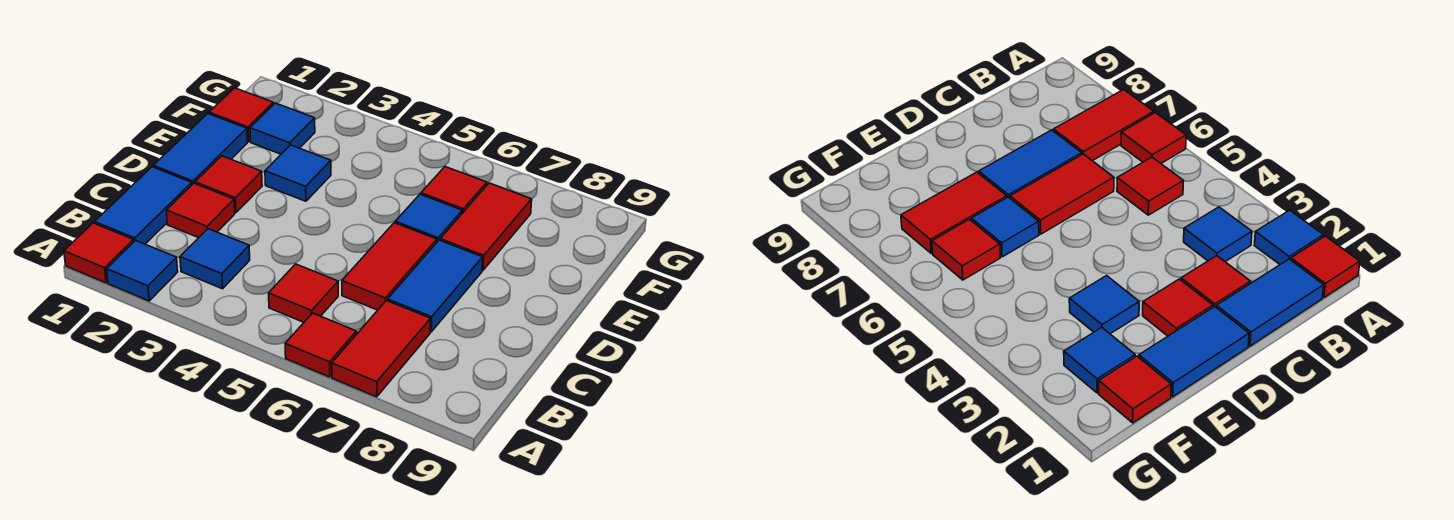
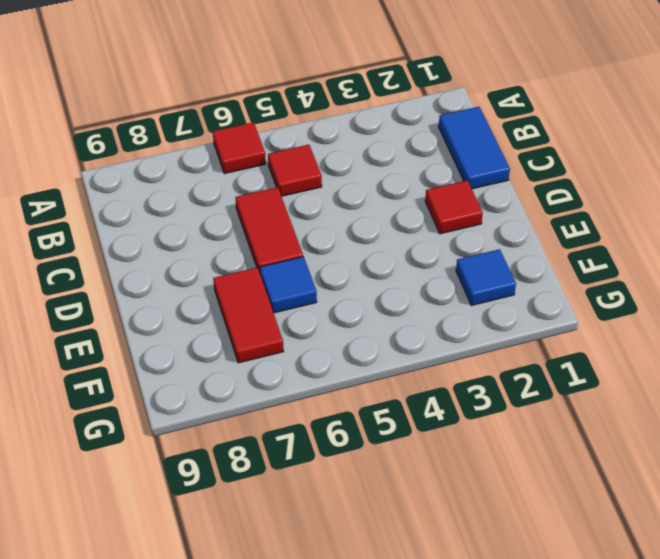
none -> red 1x1 tile [64,223,134,283]
none -> blue 1x1 tile [107,240,178,301]
none -> red 1x2 tile [332,301,431,397]

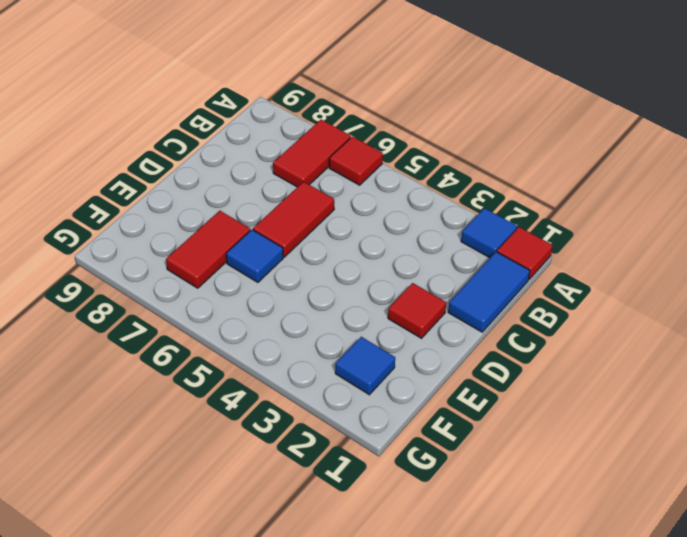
none -> blue 1x1 tile [180,229,250,289]
none -> red 1x1 tile [269,264,338,322]
none -> red 1x1 tile [166,183,235,238]

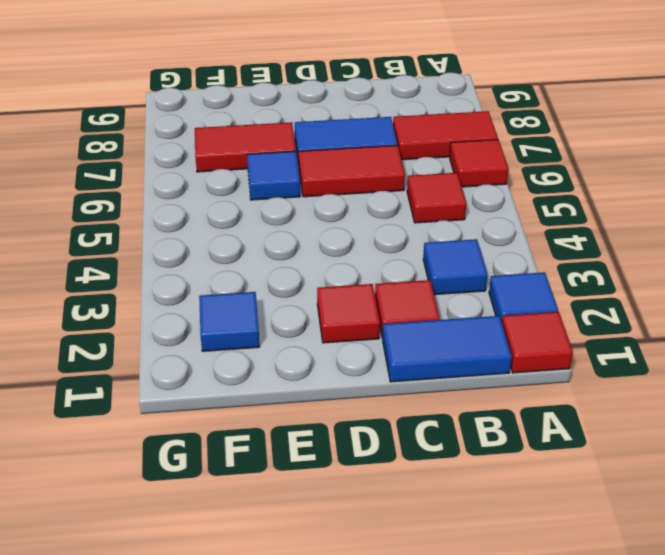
none -> blue 1x2 tile [153,114,247,184]
none -> blue 1x1 tile [265,145,331,201]
none -> red 1x1 tile [209,88,273,142]

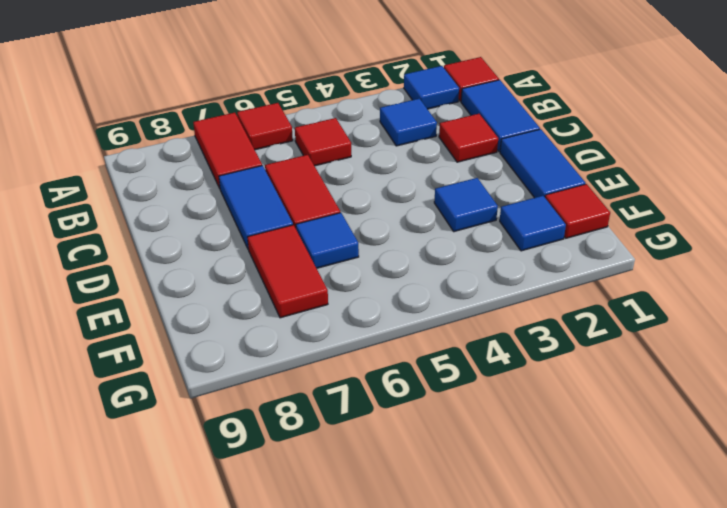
none -> red 1x1 tile [195,156,262,213]
none -> red 1x1 tile [421,167,487,213]

